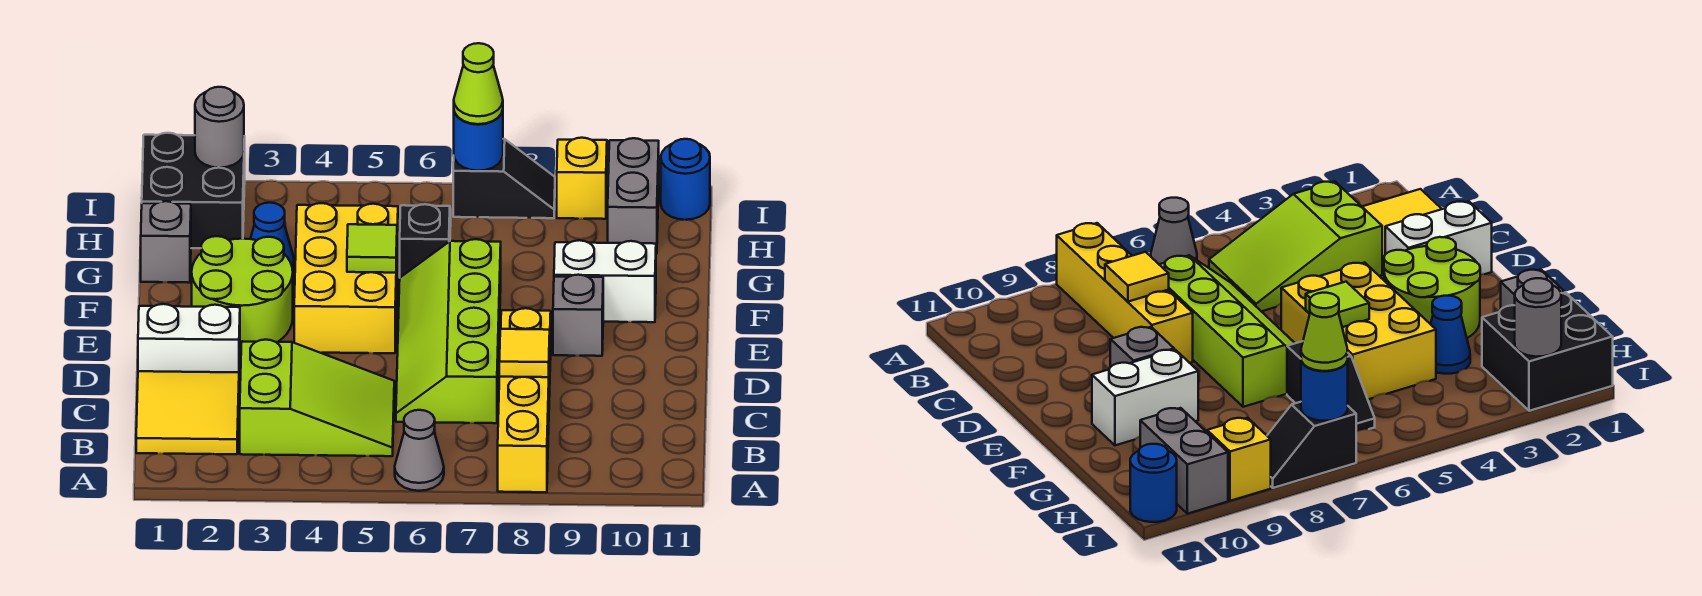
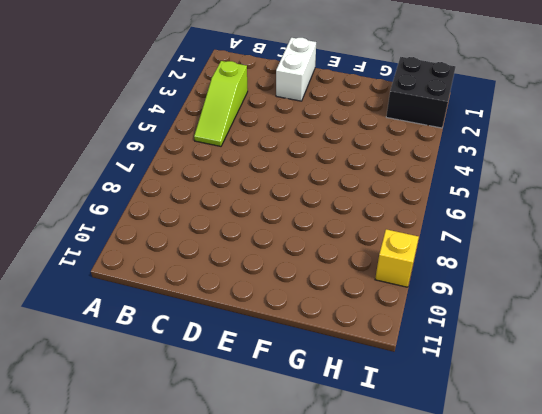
lime 1x3 slope [194,61,248,146] -> lime 2x3 slope [240,340,394,456]
none -> grey 1x1 cone [395,410,444,491]
none -> yellow 1x4 brick [498,308,551,492]
none -> yellow 2x2 tile [136,371,239,454]

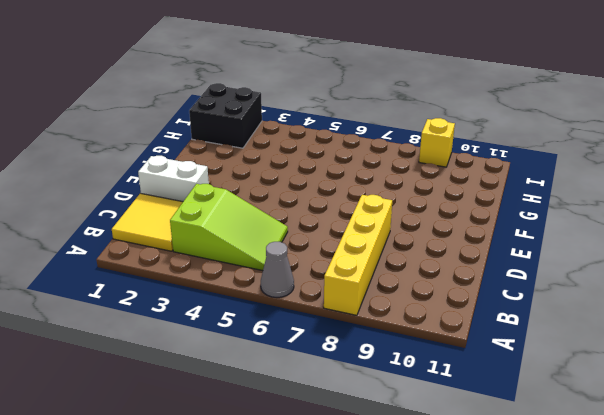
none -> lime 2x4 slope [396,239,501,423]
none -> lime 2x2 round brick [192,236,293,352]
none -> yellow 2x3 brick [294,203,398,353]

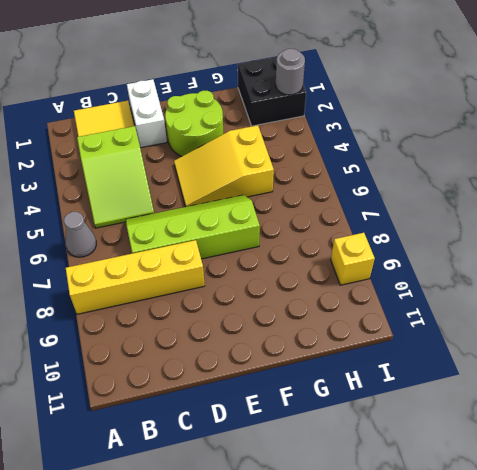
yellow 2x3 slope [174,125,274,207] -> yellow 2x3 brick [294,203,398,353]
none -> grey 1x1 brick [553,275,603,356]
none -> white 1x2 brick [554,240,656,322]
none -> grey 1x1 brick [141,201,191,283]

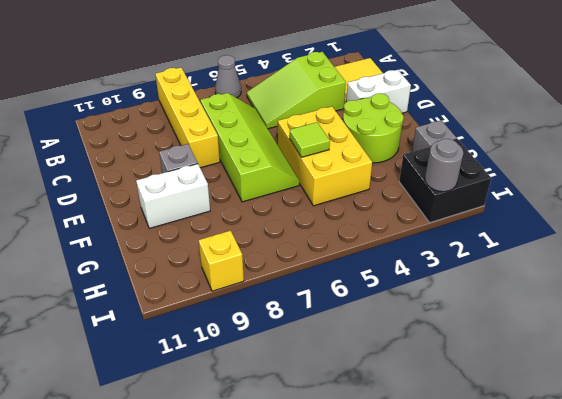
none -> blue 1x1 cone [250,203,294,271]
none -> black 1x2 slope [400,204,451,277]
none -> grey 1x2 brick [608,138,659,254]

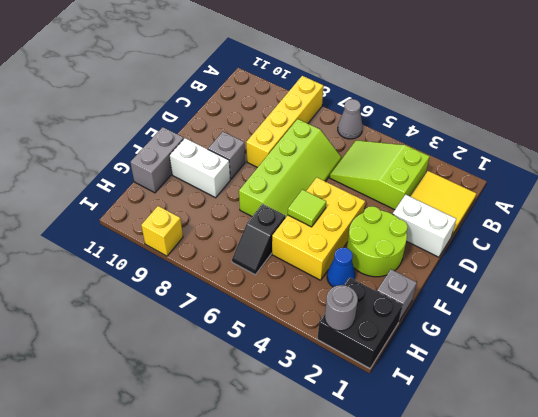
grey 1x2 brick [130,127,184,193] -> grey 1x2 brick moved to [608,138,659,254]
none -> black 1x2 slope [453,139,555,218]
none -> blue 1x1 round brick [661,139,710,220]
none -> yellow 1x1 tile [499,329,550,377]

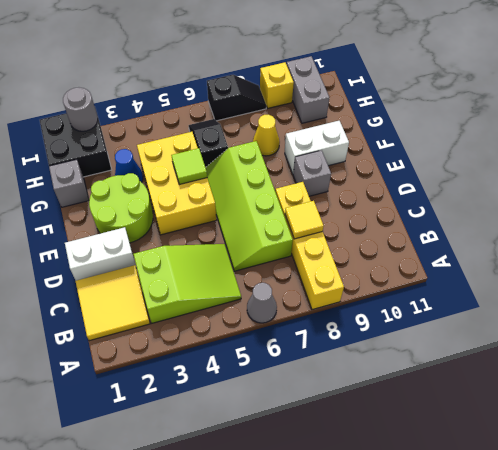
yellow 1x1 cone [253,115,280,156] -> none
none -> blue 1x1 round brick [661,139,710,220]
none -> blue 1x1 round brick [454,110,503,171]
none -> lime 1x1 cone [454,43,503,124]

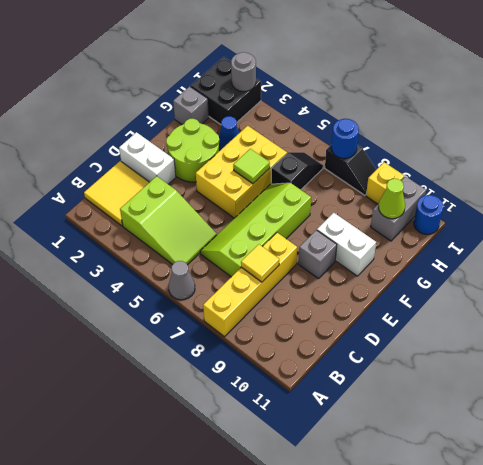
lime 1x1 cone [379,179,405,219] -> lime 1x1 cone moved to [454,43,503,124]

